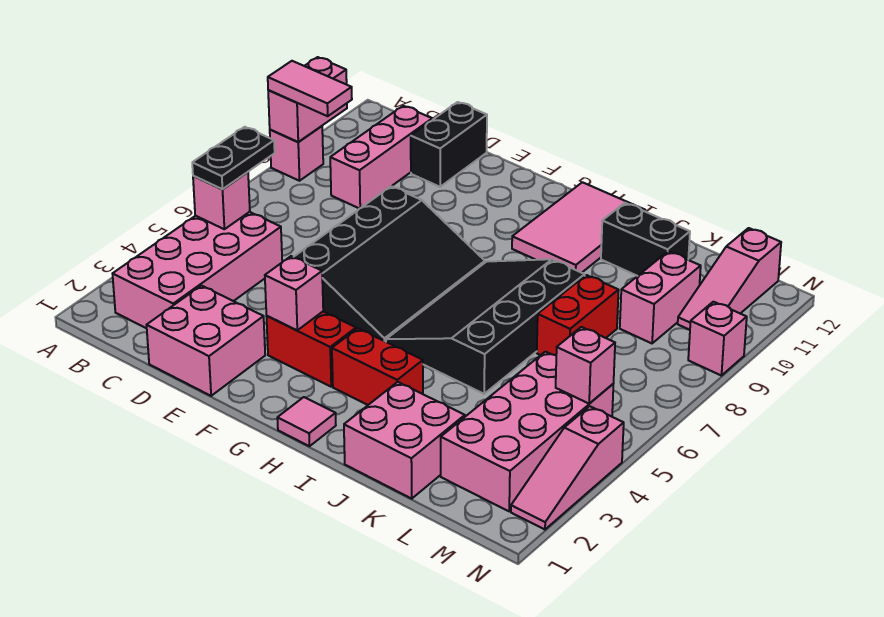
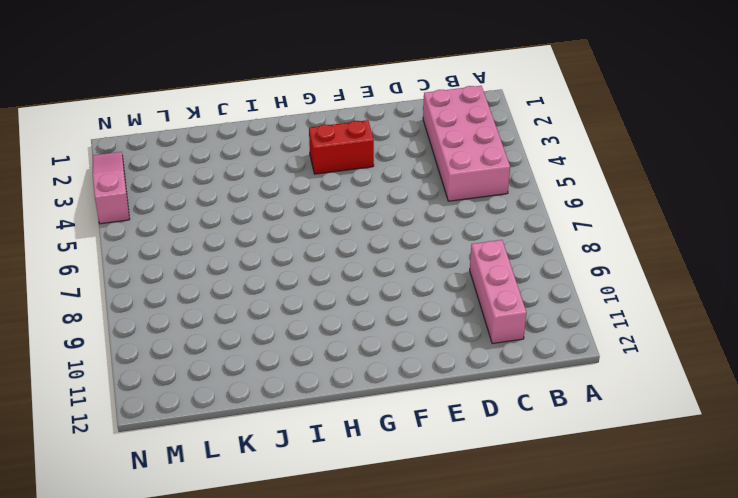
none -> pink 1x1 brick [270,126,323,181]
none -> pink 2x2 brick [147,286,265,396]
none -> black 1x2 brick [411,102,487,187]

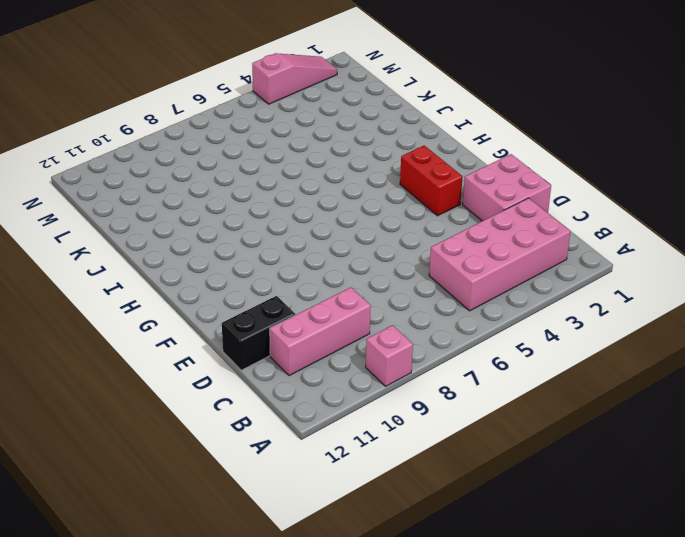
none -> black 3x4 slope [294,186,485,342]
none -> pink 1x1 tile [277,397,336,446]
none -> red 1x2 brick [332,328,423,405]

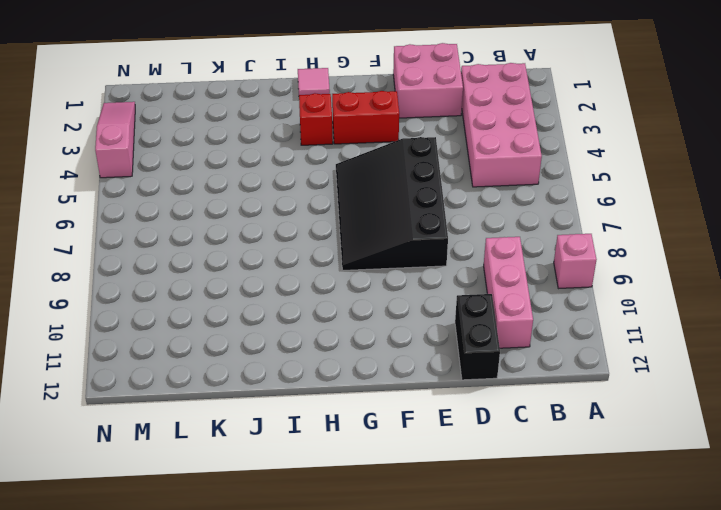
red 1x1 brick [299,93,333,145] -> red 1x2 brick [332,328,423,405]
none -> black 3x4 slope [386,259,585,394]
none -> pink 2x3 tile [512,182,645,273]
none -> pink 2x2 brick [344,382,465,499]

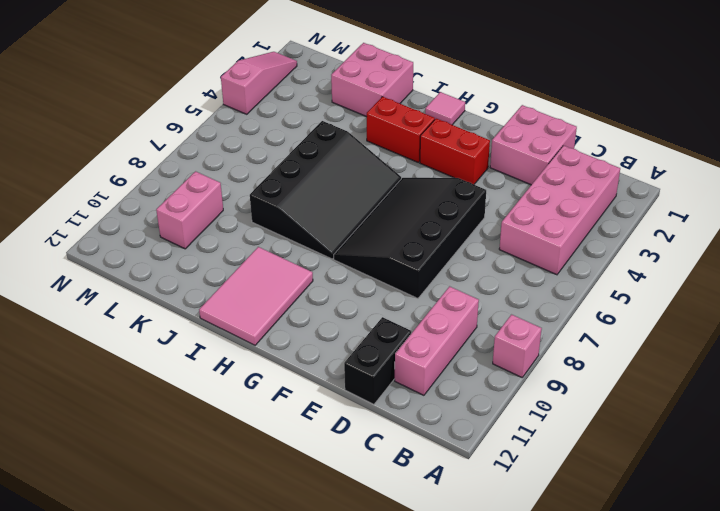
none -> black 1x2 brick [601,203,690,276]
none -> red 1x2 brick [537,275,619,355]
none -> pink 2x4 brick [441,352,613,511]

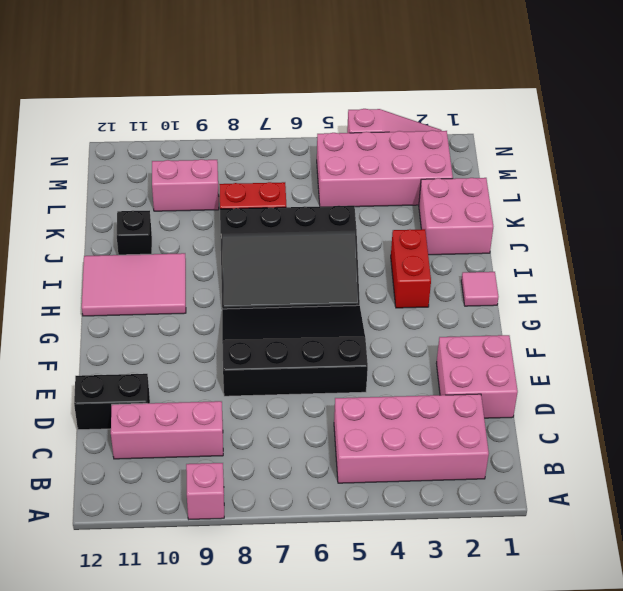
black 1x1 brick [117,211,152,255] -> black 1x2 brick [601,203,690,276]
none -> red 1x2 brick [266,312,356,387]
none -> pink 1x3 slope [678,228,781,330]
none -> pink 1x1 brick [688,302,747,376]

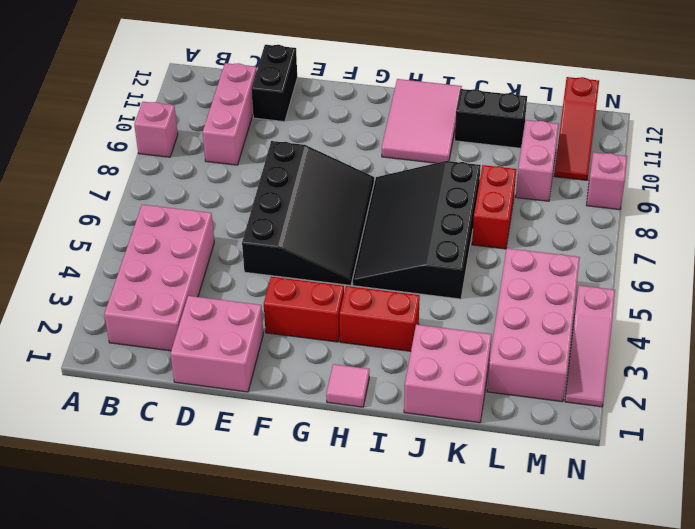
red 1x3 slope [554,77,599,180] -> pink 1x3 slope [678,228,781,330]
none -> pink 1x2 brick [268,57,347,142]
none -> pink 1x1 brick [193,172,250,229]
none -> pink 1x1 brick [265,256,323,330]

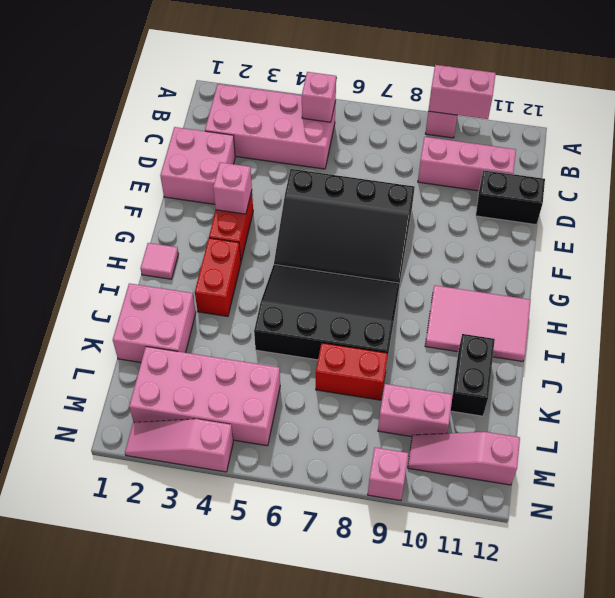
none -> pink 1x1 brick [556,327,615,404]
none -> pink 1x2 tile [268,61,352,116]
none -> black 1x2 plate [192,127,275,189]

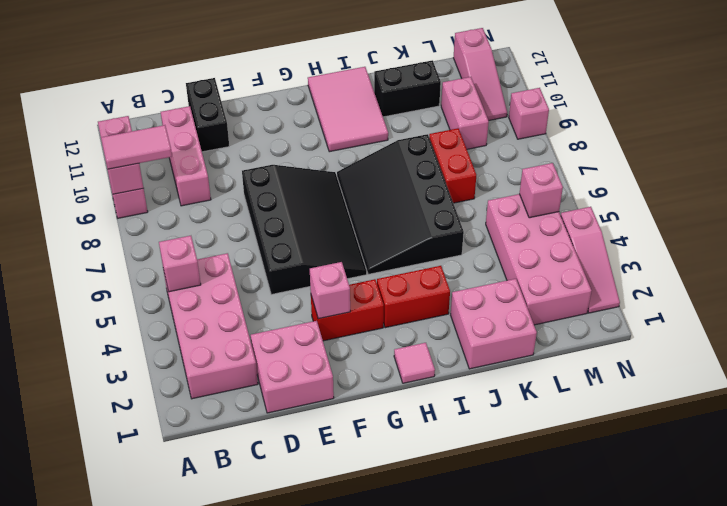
none -> black 1x2 plate [192,127,275,189]

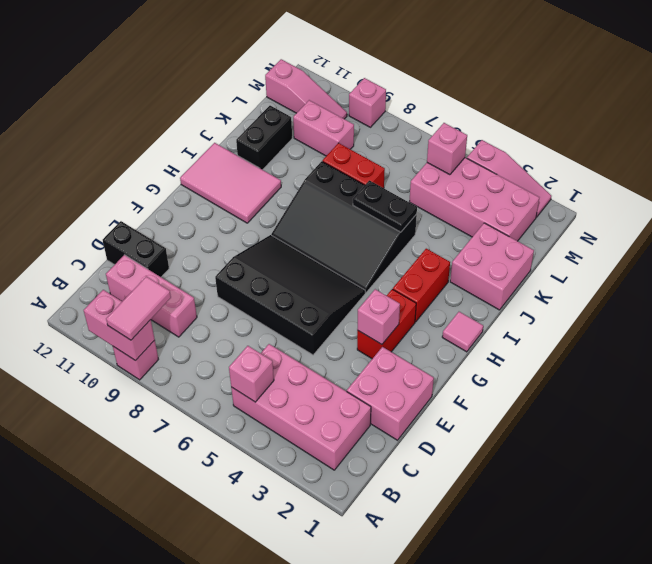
black 1x2 plate [353,180,417,232] -> black 1x2 plate moved to [192,127,275,189]

